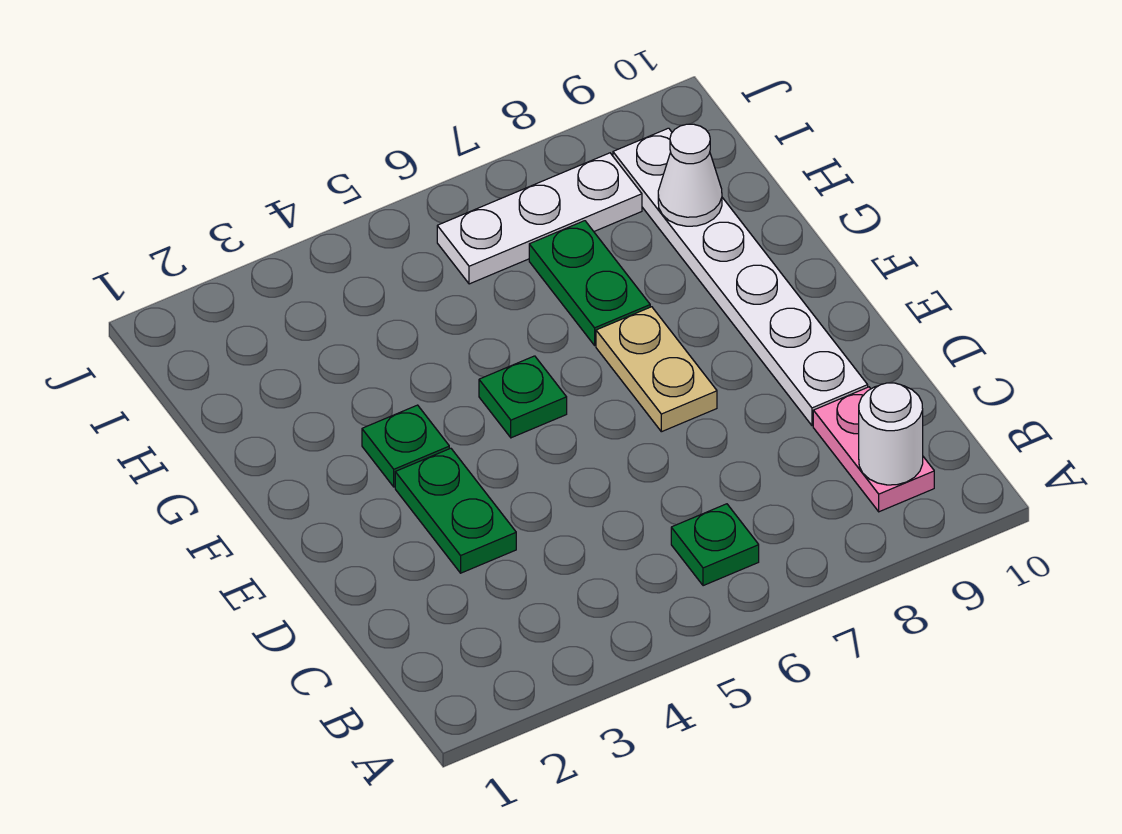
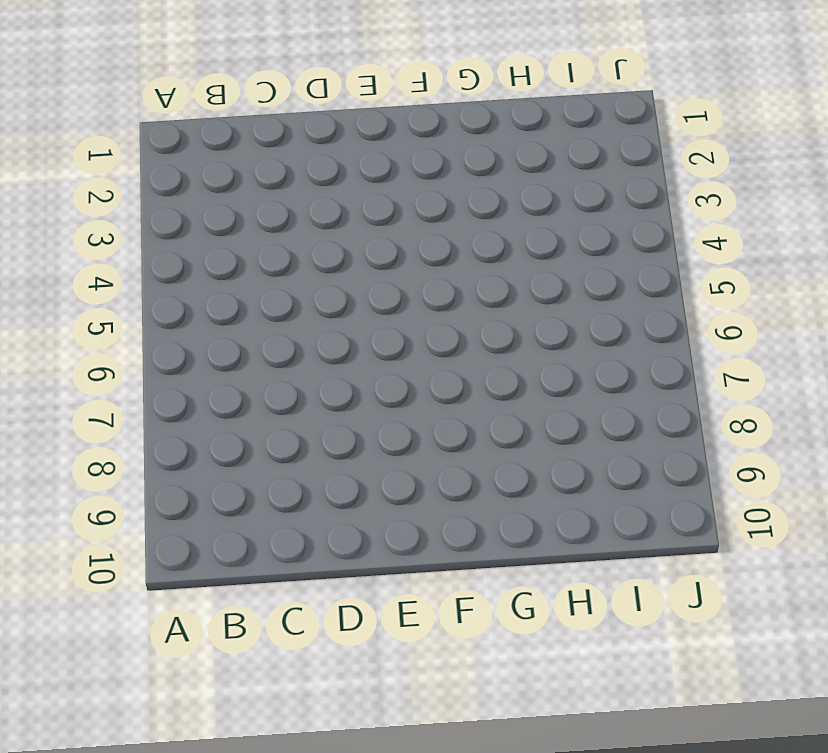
none -> green 1x1 plate [671,504,759,586]
none -> pink 1x2 plate [813,387,934,512]

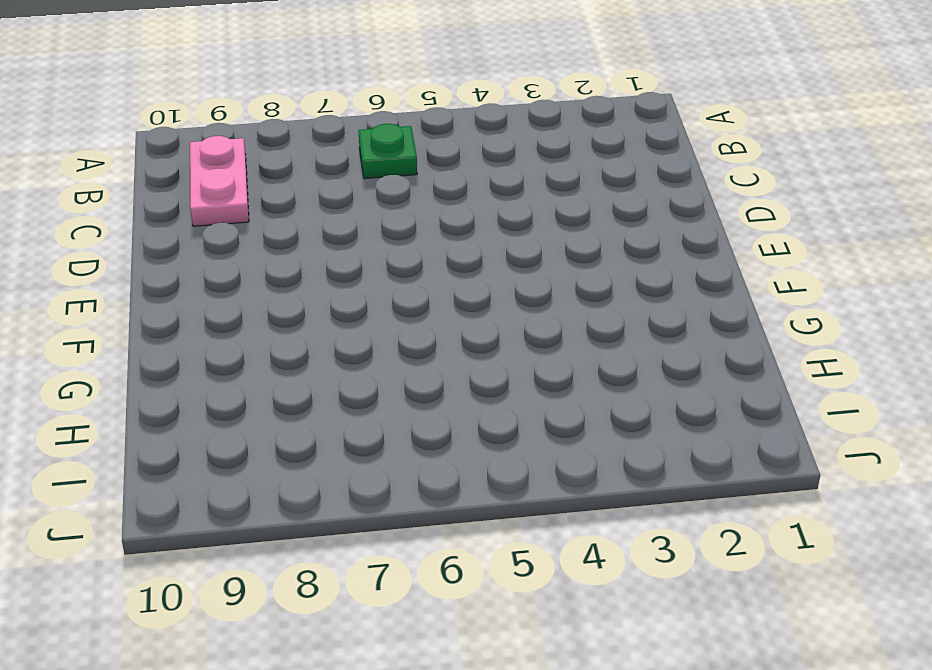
none -> green 1x2 plate [395,448,516,573]
none -> white 1x6 plate [613,128,868,426]

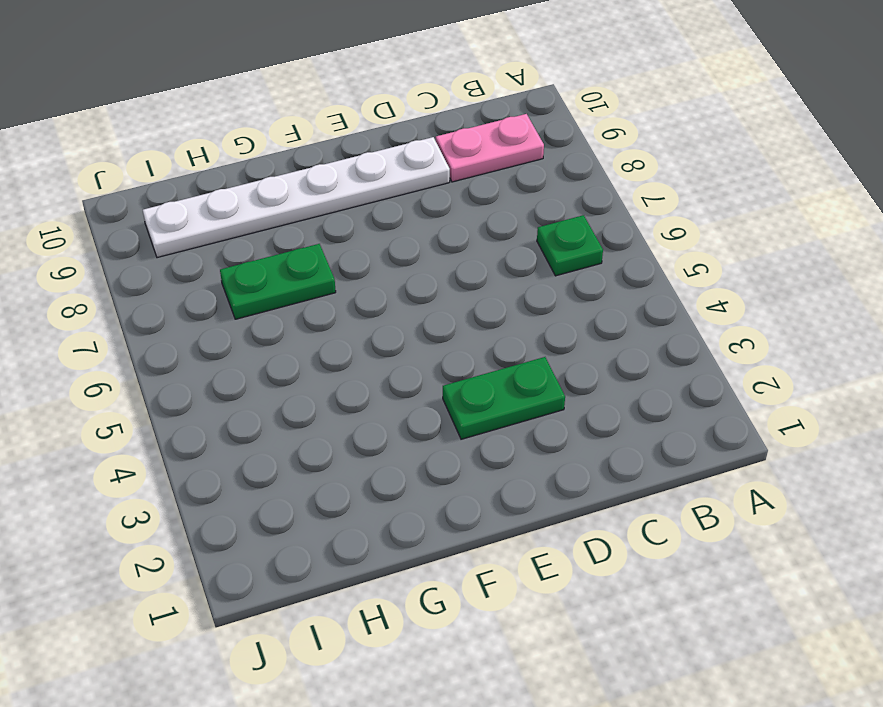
none -> tan 1x2 plate [596,307,717,432]
none -> green 1x1 plate [362,405,449,487]

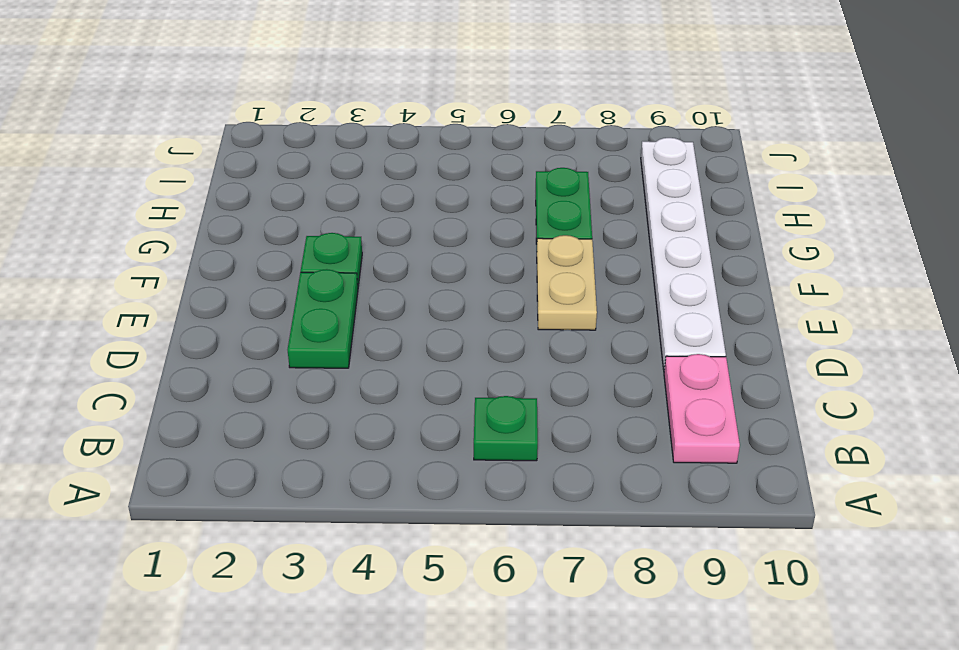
none -> green 1x1 plate [479,356,567,438]
none -> white 1x3 plate [437,153,642,284]

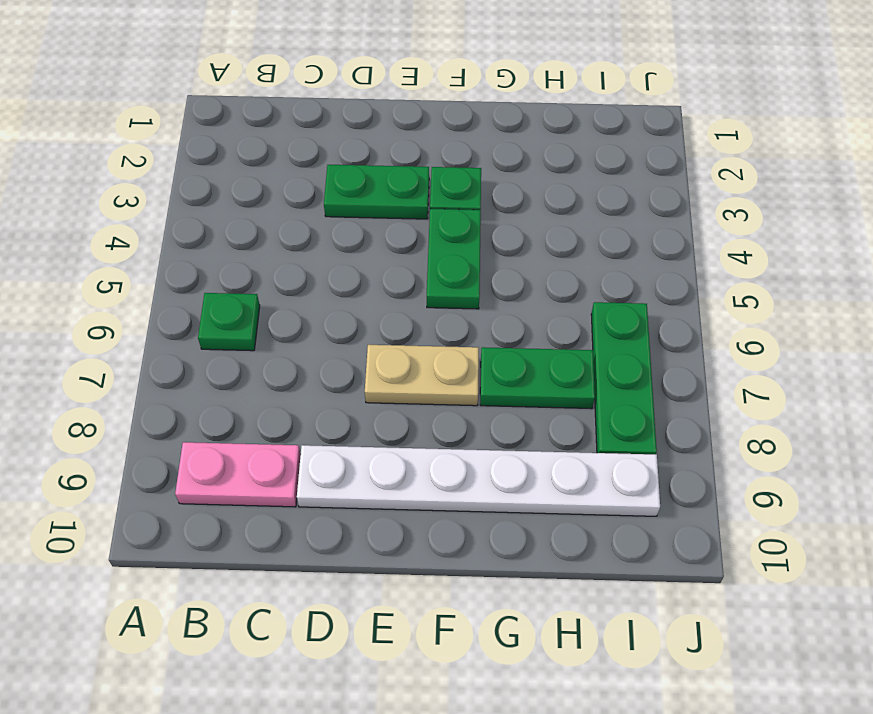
green 1x2 plate [427,209,481,309] -> green 1x1 plate [479,356,567,438]
green 1x3 plate [591,302,657,454] -> white 1x3 plate [437,153,642,284]
none -> white 1x1 round brick [859,383,923,485]
none -> white 1x1 cone [658,124,722,226]

